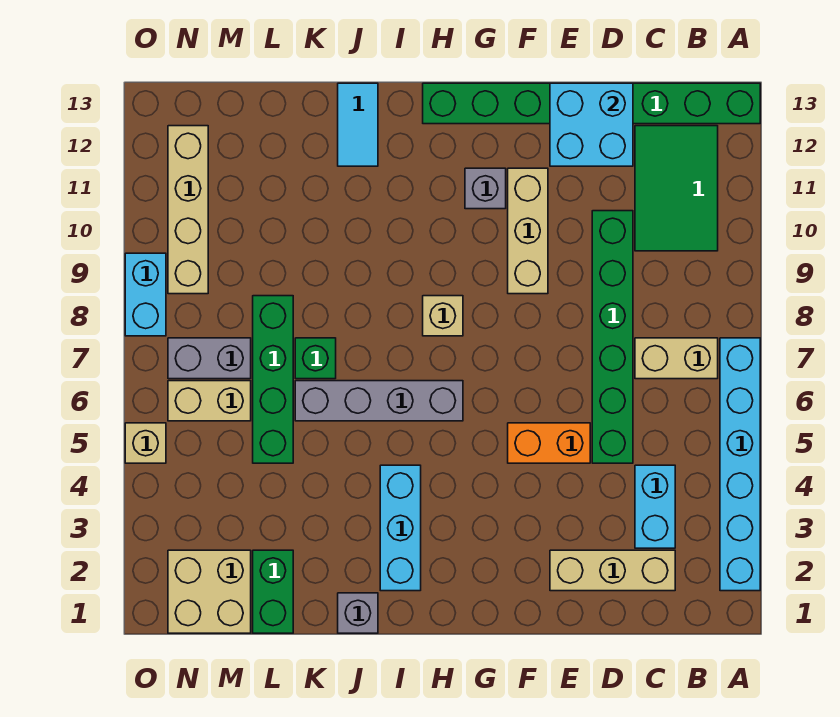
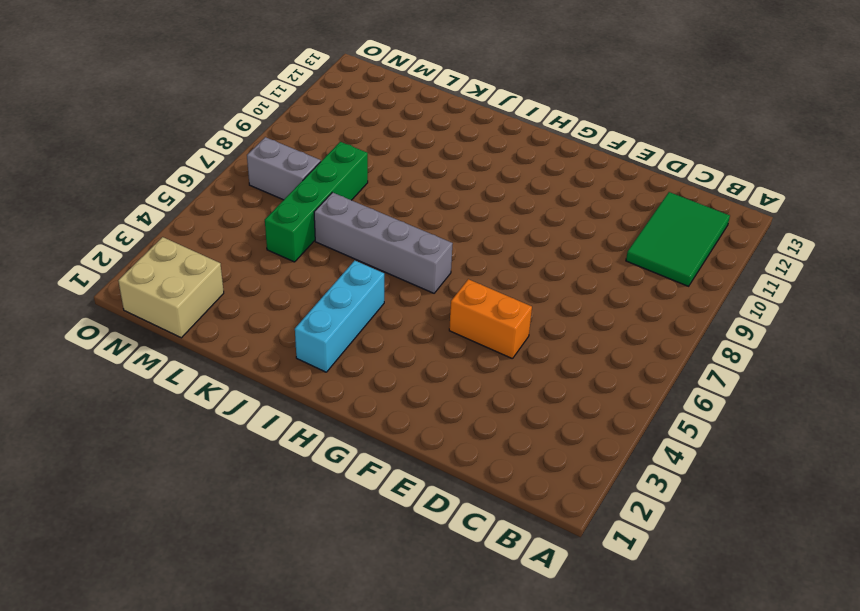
none -> cyan 1x6 brick [720,338,760,591]
none -> green 1x8 brick [423,83,760,124]
none -> tan 1x2 brick [635,338,718,379]

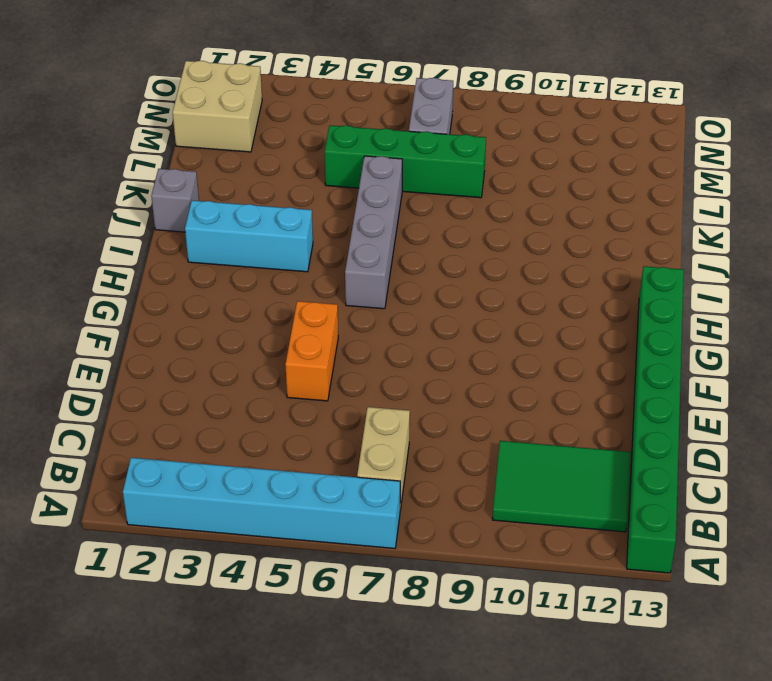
none -> tan 1x3 brick [550,550,675,591]
none -> cyan 1x2 brick [635,465,675,548]
none -> green 1x6 brick [592,211,633,463]

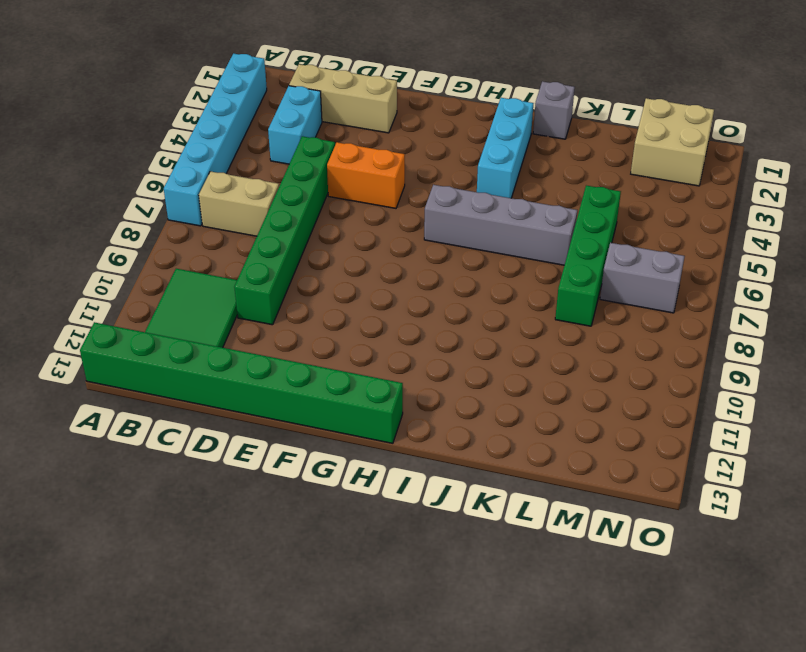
none -> tan 1x3 brick [508,168,548,294]
none -> grey 1x1 brick [465,168,506,209]
none -> tan 1x1 brick [423,296,463,336]

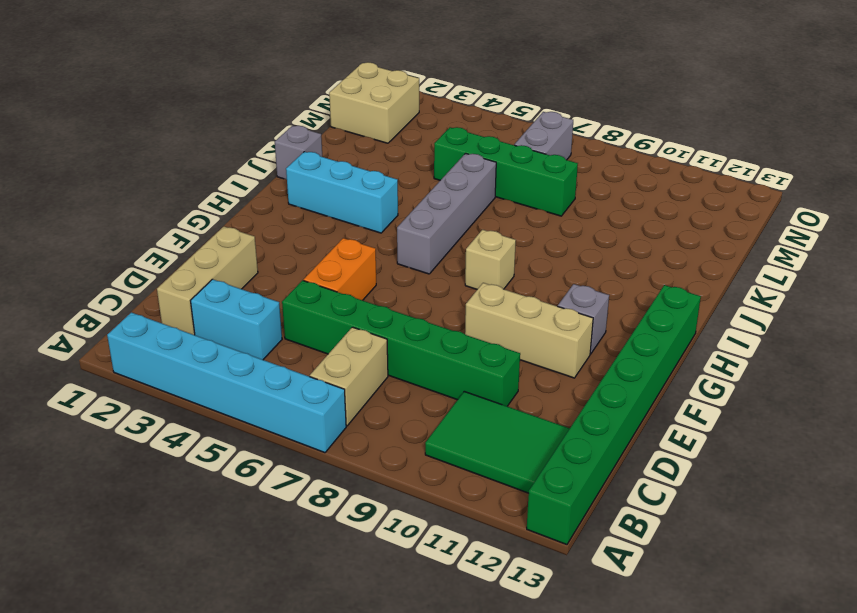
none -> cyan 1x2 tile [338,83,378,166]
none -> green 1x1 brick [295,338,336,379]
none -> green 1x2 brick [253,550,293,633]

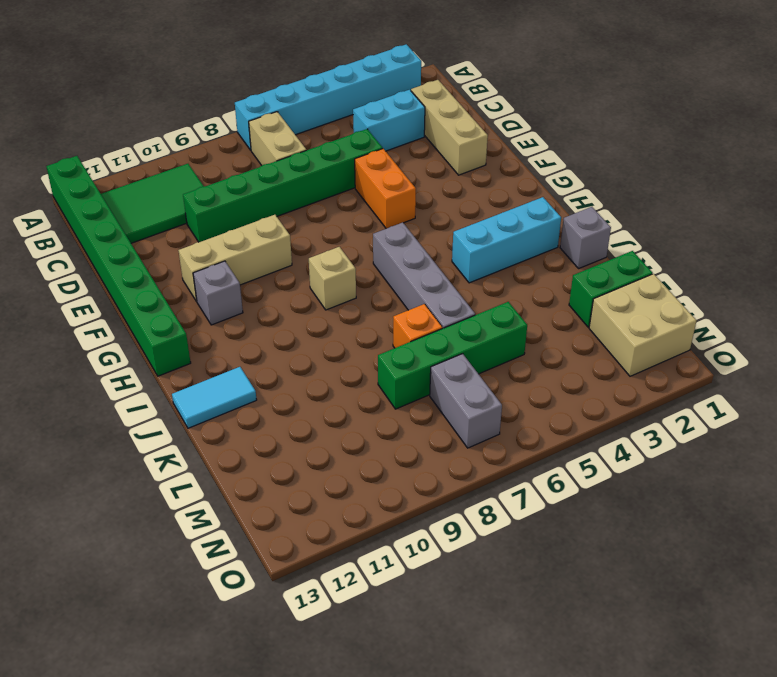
orange 1x1 brick [393,304,442,348] -> green 1x1 brick [295,338,336,379]
none -> tan 1x2 brick [168,381,251,421]
none -> tan 1x4 brick [168,126,208,294]
none -> tan 1x1 brick [125,423,166,463]

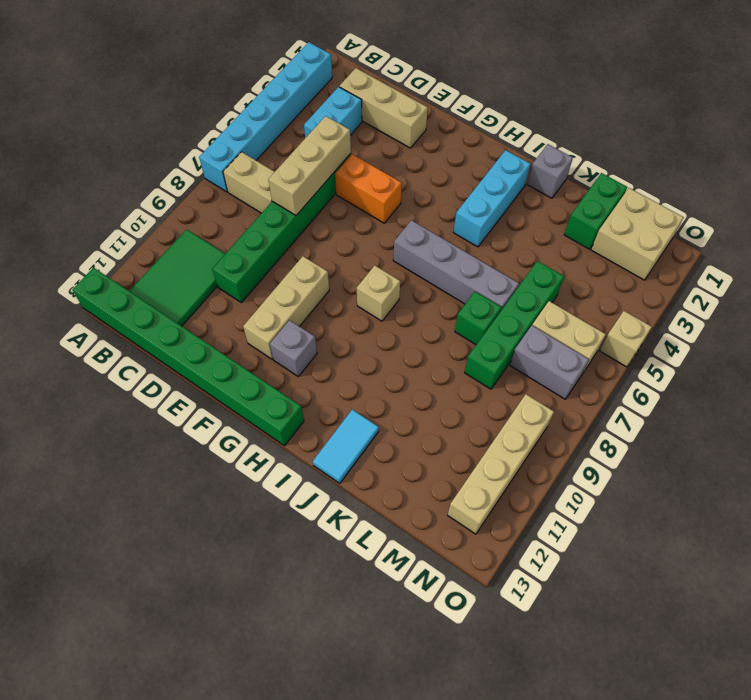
tan 1x3 brick [268,116,351,215] -> none
none -> cyan 1x2 brick [125,253,166,336]
none -> cyan 2x2 brick [550,83,633,166]

